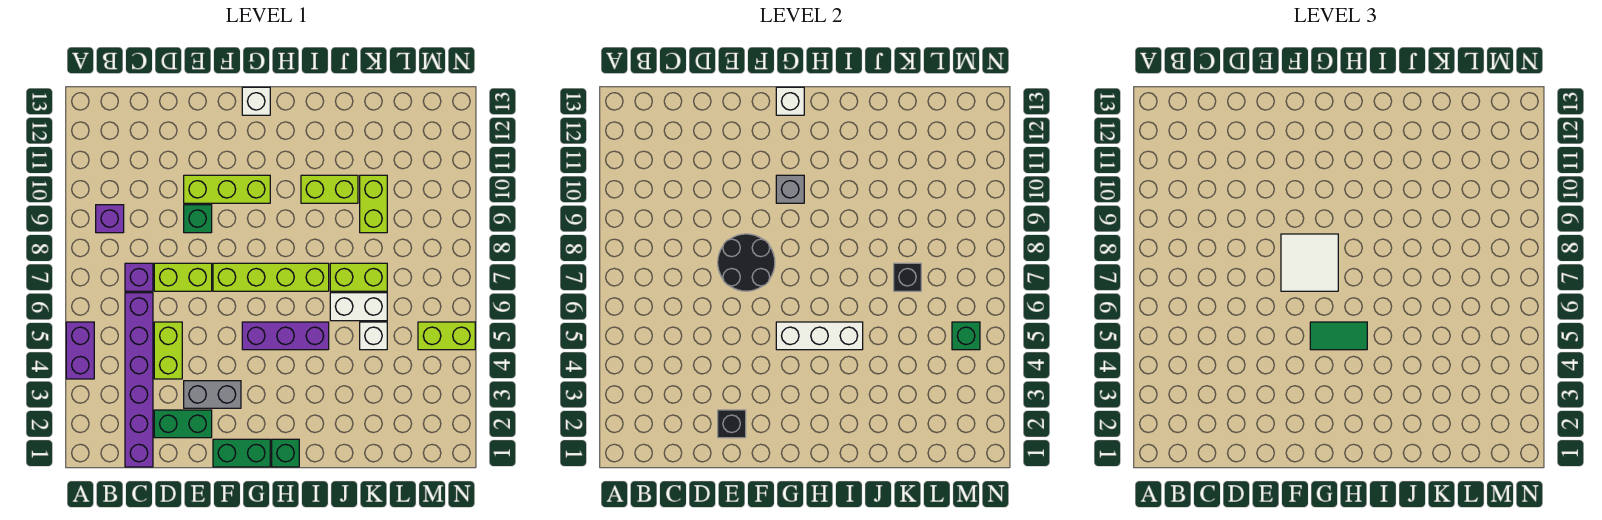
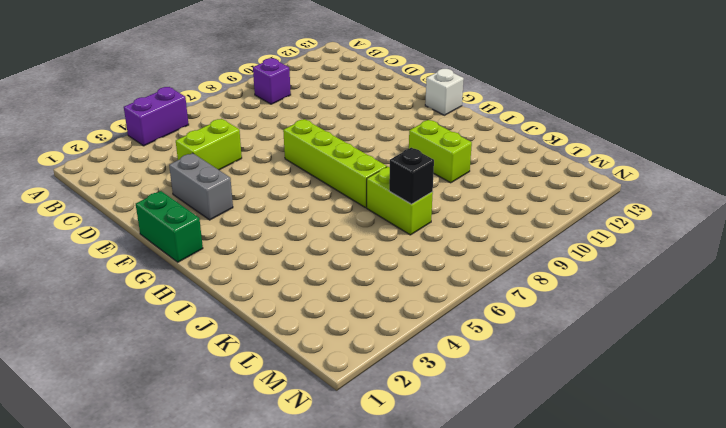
none -> purple 1x6 brick [125,293,153,467]
none -> purple 1x1 brick [125,263,153,291]
none -> green 1x2 brick [154,410,212,438]
none -> lime 1x2 brick [154,263,212,291]

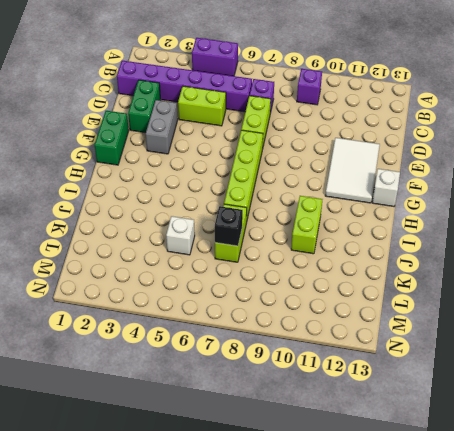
white 2x3 tile [325,138,380,203] -> none
none -> green 1x1 brick [184,205,212,233]
none -> lime 1x3 brick [184,175,270,203]
none -> purple 1x3 brick [242,322,329,350]
none -> green 1x1 brick [272,439,299,467]

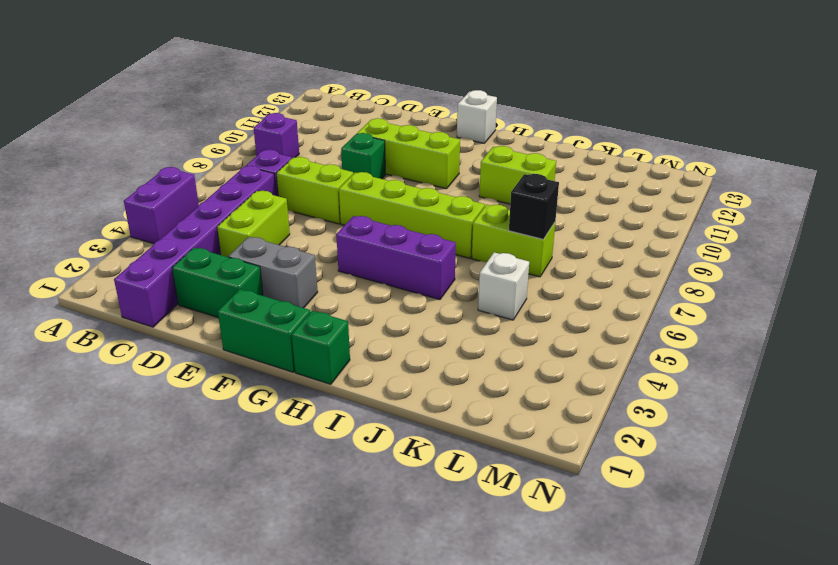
none -> white 1x2 brick [330,293,387,321]
none -> lime 1x2 brick [360,175,387,233]
none -> lime 1x2 brick [418,322,475,350]
none -> black 1x1 brick [718,410,746,438]

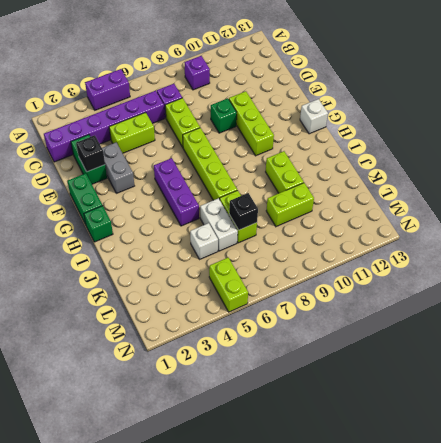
none -> black 2x2 round brick [718,234,775,291]
none -> white 1x3 brick [776,322,863,350]
none -> grey 1x1 brick [776,175,804,203]
none -> white 1x1 brick [776,87,804,115]

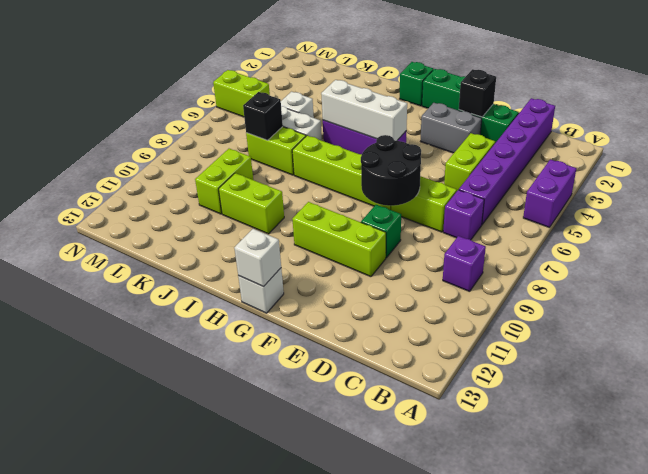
none -> grey 1x1 brick [776,175,804,203]
none -> green 1x1 brick [952,322,980,350]
none -> white 2x2 tile [1281,234,1338,291]
none -> green 1x2 tile [1310,322,1367,350]

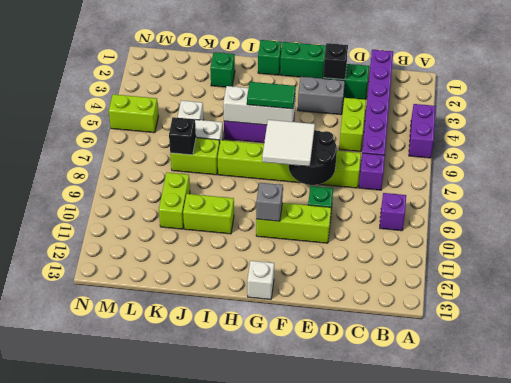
green 1x1 brick [210,52,235,87] -> green 1x1 brick moved to [952,322,980,350]
none -> white 1x1 brick [776,87,804,115]

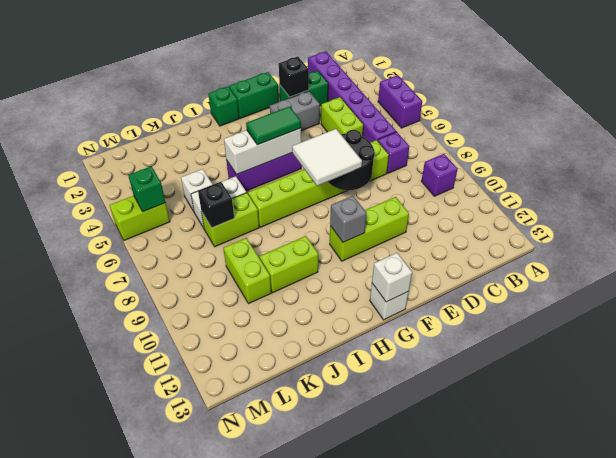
none -> green 1x1 brick [184,205,212,233]

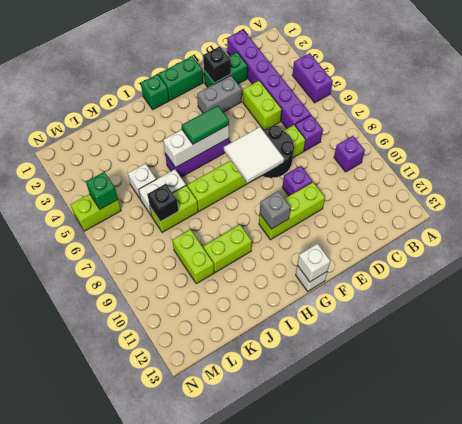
purple 1x1 brick [283,166,312,196] -> green 1x1 brick [184,205,212,233]

